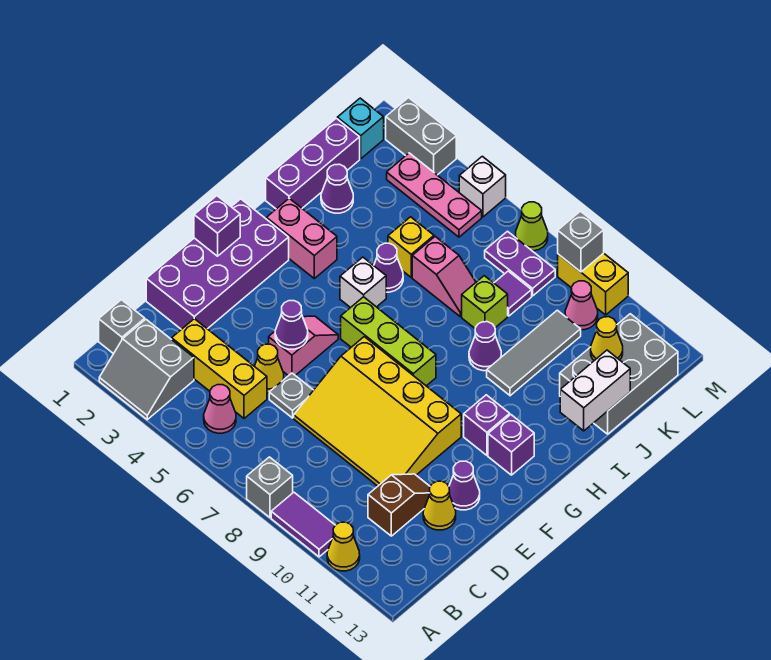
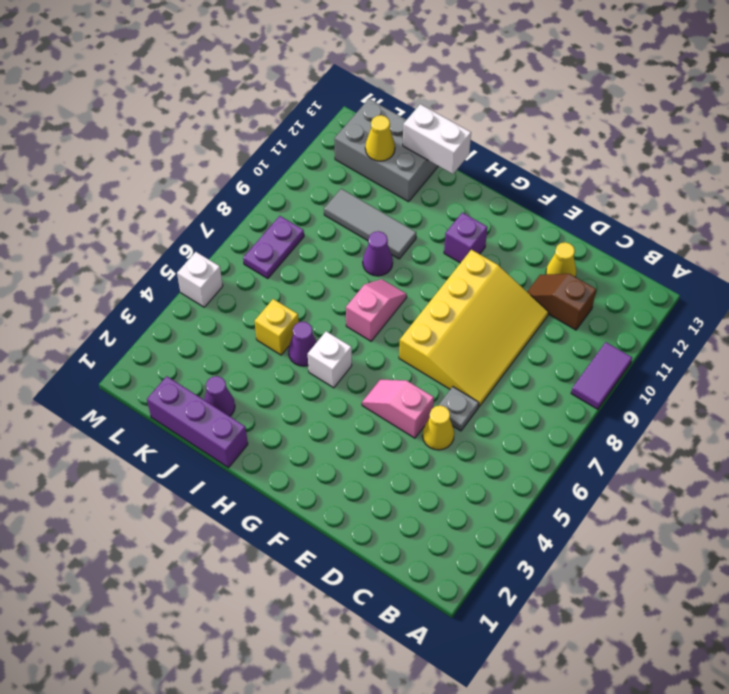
pink 1x2 slope [346,279,407,341] -> pink 1x2 slope moved to [412,237,476,317]
none -> grey 2x2 slope [99,319,194,420]
none -> grey 1x1 brick [247,457,293,518]
none -> yellow 1x1 cone [327,522,360,571]
none -> grey 1x1 brick [99,300,145,354]

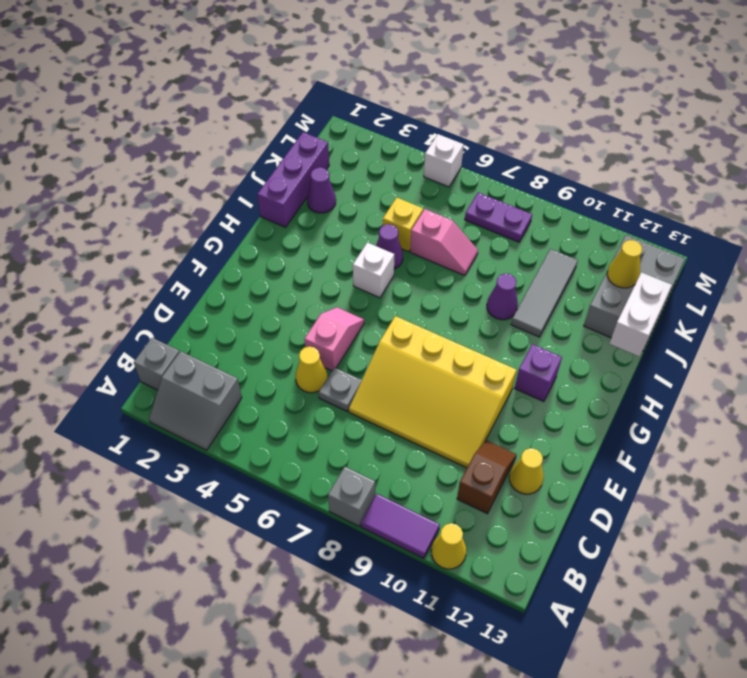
none -> pink 1x1 cone [204,385,236,433]
none -> yellow 1x3 brick [172,319,267,419]
none -> purple 2x4 brick [146,199,289,329]
none -> purple 1x1 cone [449,461,480,510]

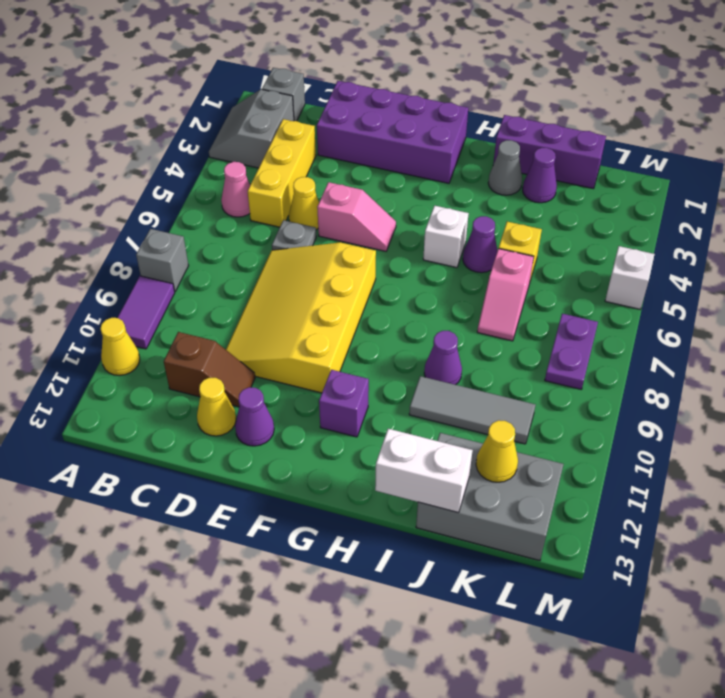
grey 1x1 cone [488,140,522,195] -> none
none -> lime 1x3 brick [341,297,436,386]
none -> purple 1x1 brick [488,415,534,475]
none -> pink 1x2 brick [266,198,337,278]
none -> lime 1x1 brick [462,276,508,328]

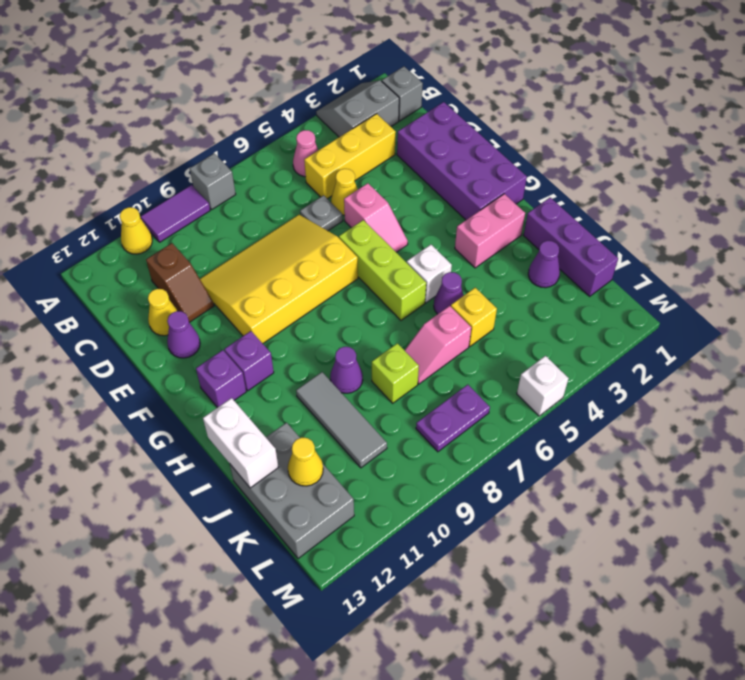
lime 1x3 brick [339,220,426,320] -> lime 1x3 brick turned to [341,297,436,386]
none -> purple 1x1 tile [494,271,532,316]
none -> cyan 1x1 brick [337,98,384,159]
none -> pink 1x3 plate [387,153,482,237]
none -> pink 1x1 cone [565,281,598,330]

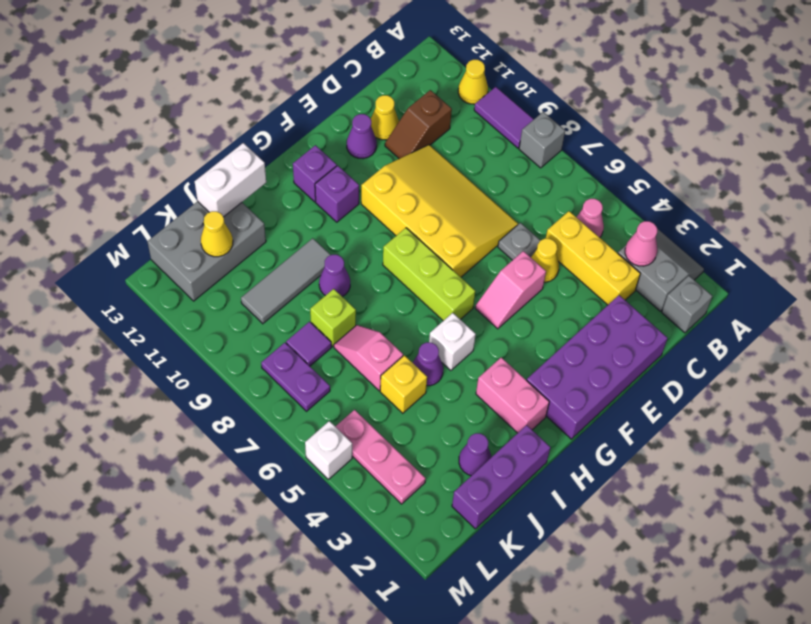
pink 1x1 cone [625,221,657,266] -> pink 1x1 cone moved to [565,281,598,330]
none -> cyan 1x1 brick [337,98,384,159]
none -> grey 1x2 brick [386,98,456,175]
none -> lime 1x1 cone [516,202,548,251]
none -> yellow 1x2 brick [558,253,628,315]

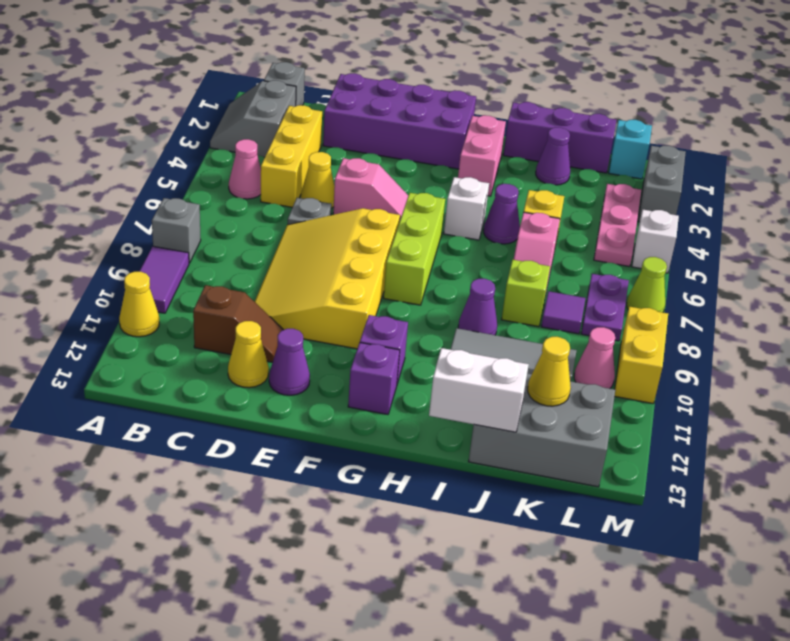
none -> purple 1x1 cone [275,301,308,349]
none -> purple 1x1 brick [194,196,240,256]
none -> grey 1x1 brick [558,211,604,272]

